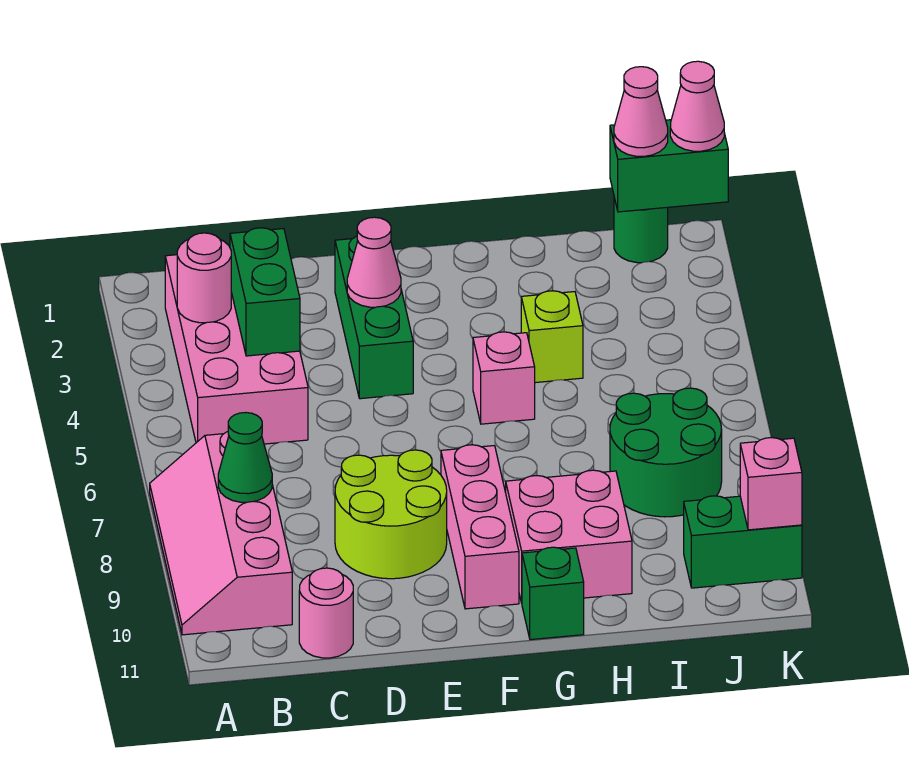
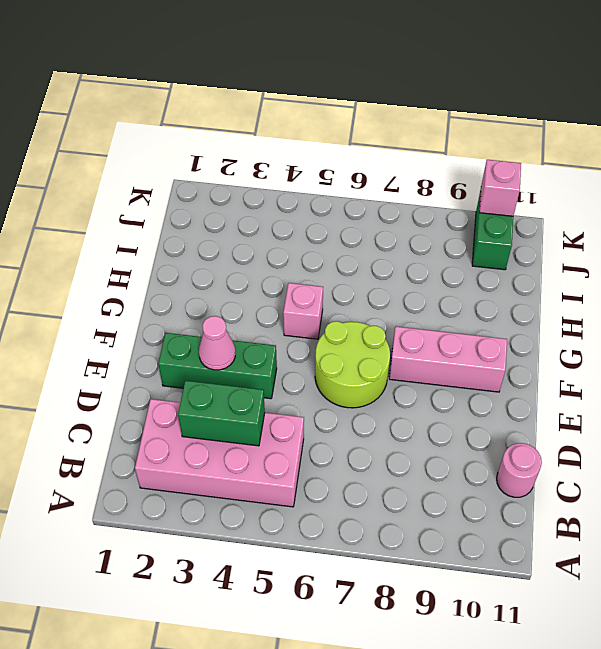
lime 2x2 round brick [315,321,390,408] -> lime 2x2 round brick moved to [335,450,447,579]
none -> pink 2x4 slope [150,432,292,635]
none -> pink 2x2 brick [506,470,632,603]
none -> green 1x1 brick [522,547,584,640]

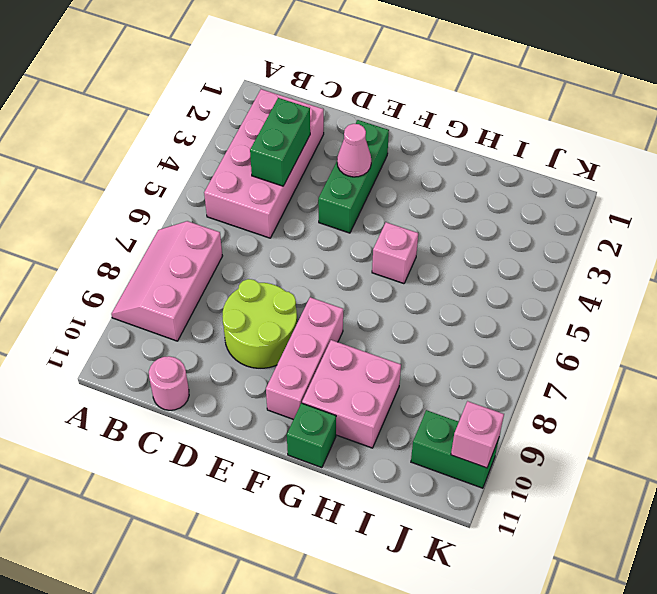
pink 2x3 slope [111,221,222,341] -> pink 2x4 slope [150,432,292,635]
none -> lime 1x1 brick [521,291,583,383]
none -> green 2x2 round brick [610,388,722,517]
none -> green 1x1 round brick [614,198,668,263]

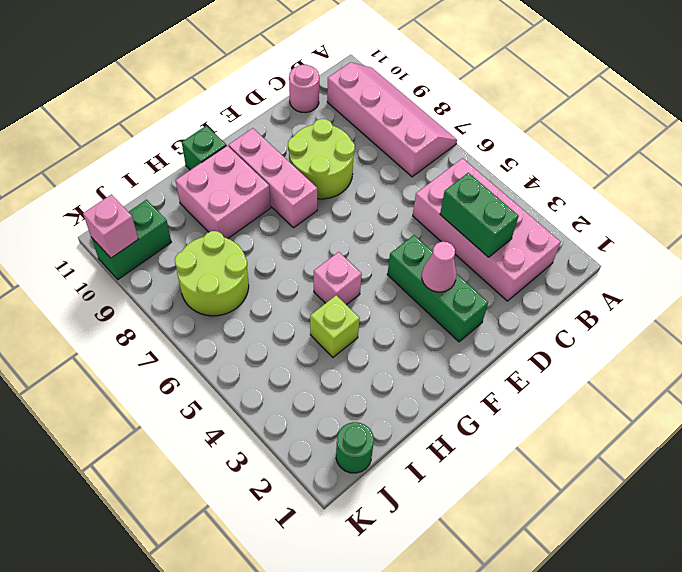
lime 2x2 round brick [175,231,249,316] -> green 2x2 round brick [610,388,722,517]
none -> pink 1x1 round brick [177,233,231,323]
none -> green 1x1 cone [218,413,272,502]
none -> green 1x2 brick [610,120,728,212]

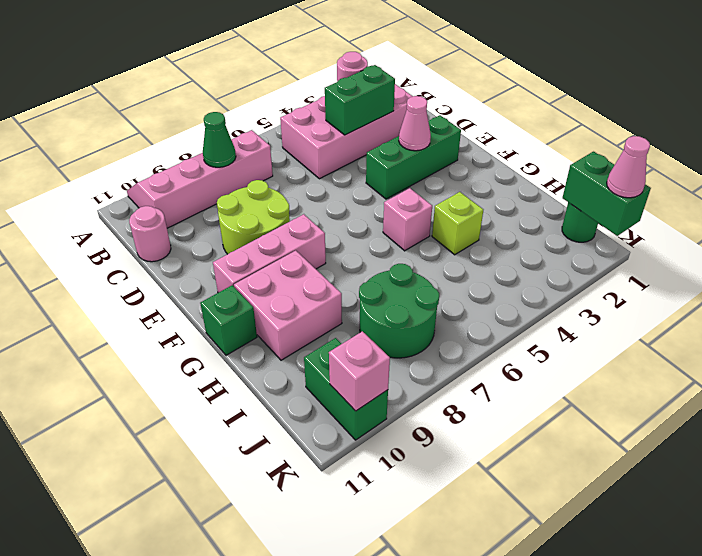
none -> pink 1x1 cone [614,67,668,156]

